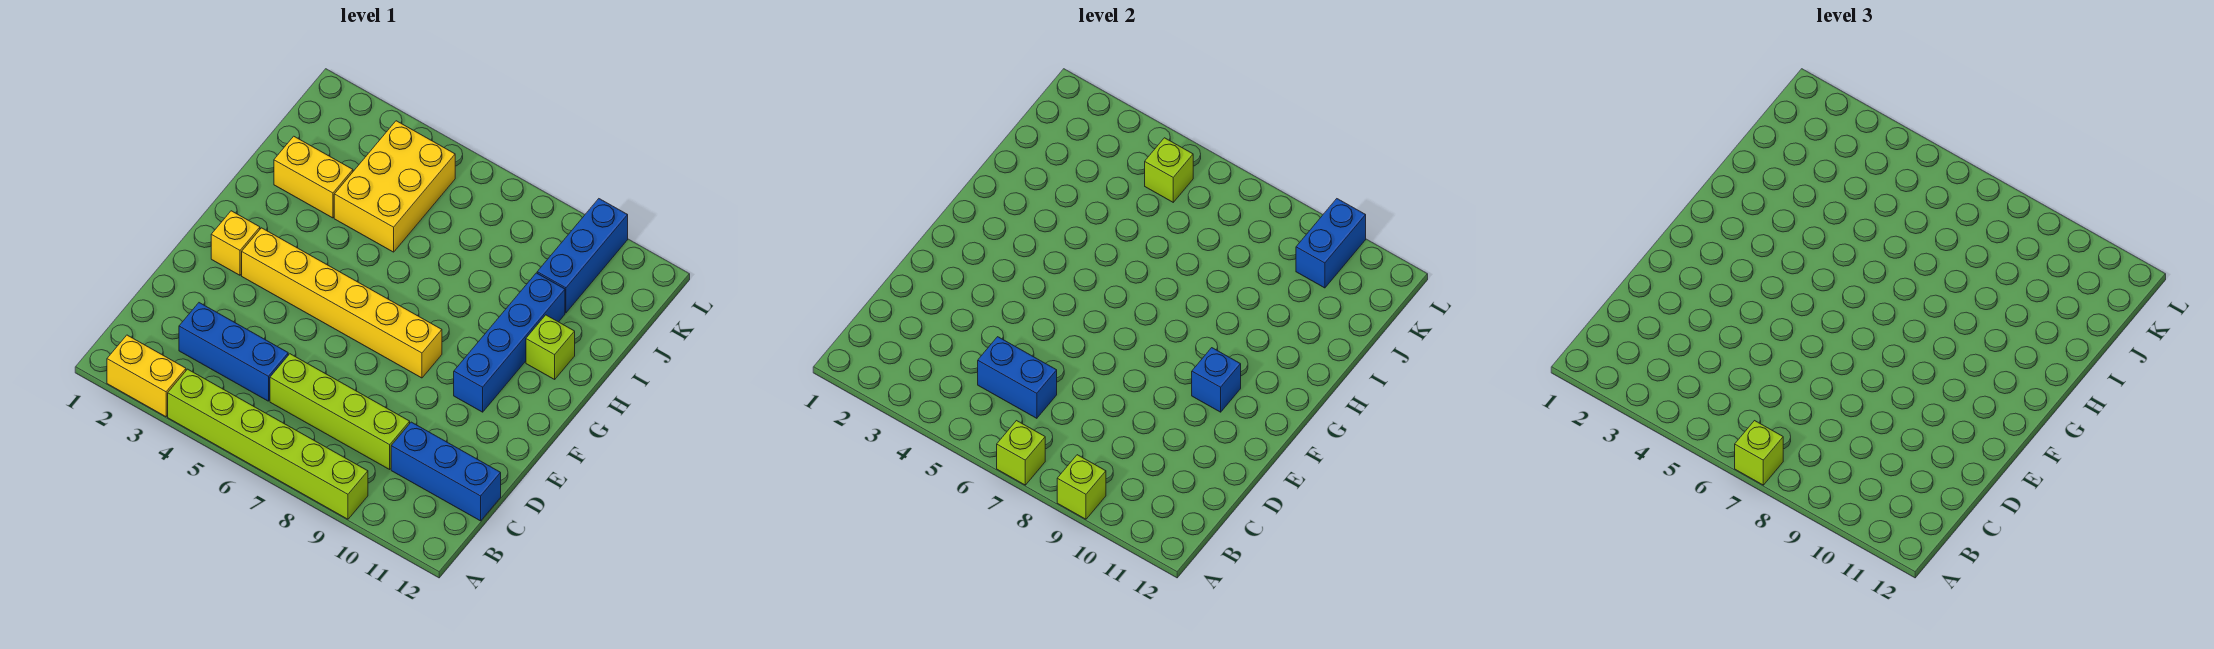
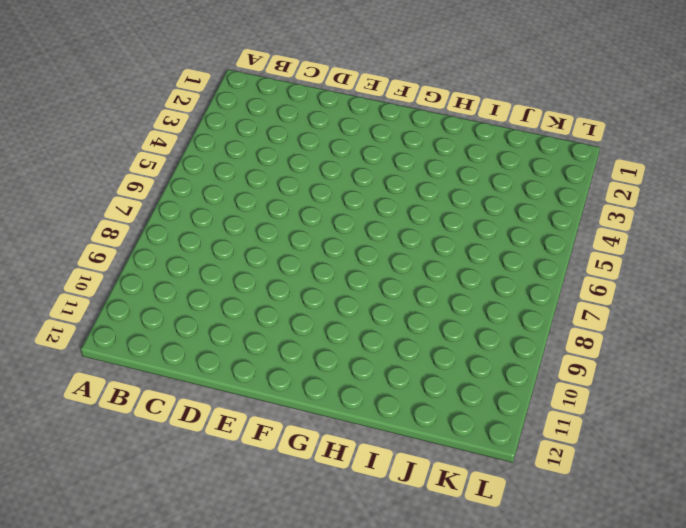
none -> yellow 1x2 brick [107,335,186,417]
none -> lime 1x6 brick [168,369,368,519]
none -> blue 1x3 brick [179,303,288,401]

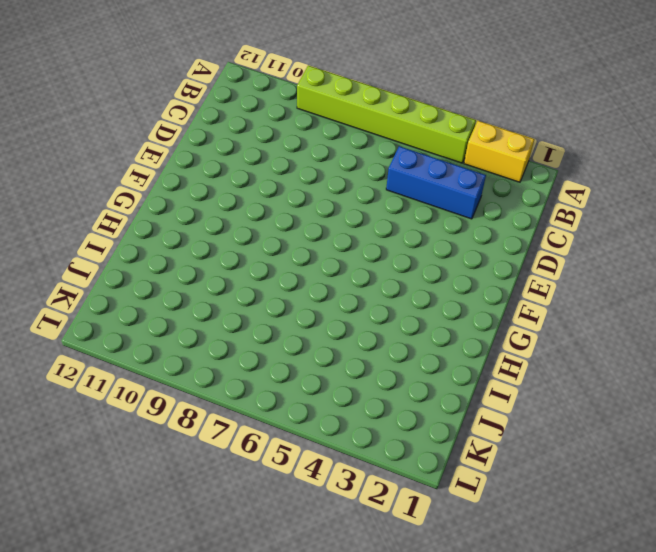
none -> lime 1x4 brick [270,354,410,469]
none -> blue 1x3 brick [391,422,501,521]
none -> yellow 1x1 brick [211,211,260,275]

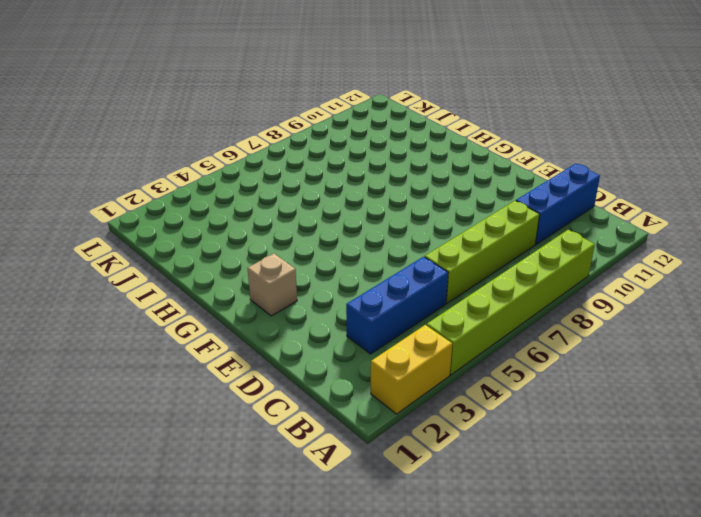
tan 1x1 brick [247,254,297,316] -> yellow 1x1 brick [211,211,260,275]
none -> yellow 1x6 brick [242,228,442,378]
none -> blue 1x4 brick [454,273,565,412]
none -> lime 1x1 brick [526,315,575,379]

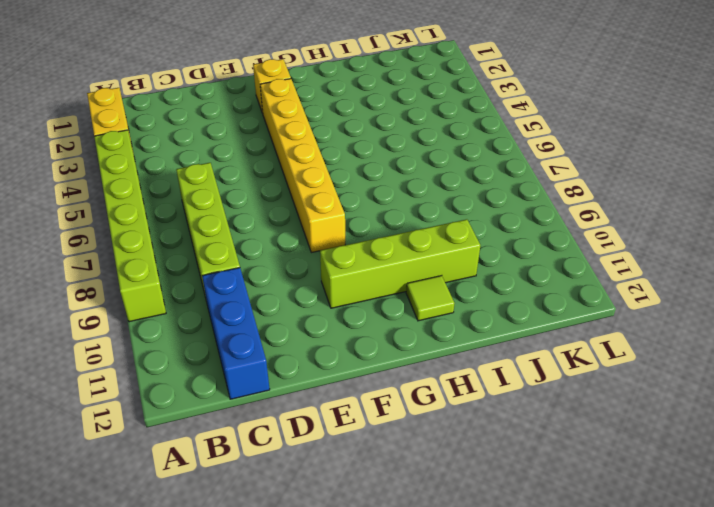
lime 1x4 brick [320,219,480,308] -> blue 1x4 brick [454,273,565,412]
lime 1x1 tile [406,276,455,321] -> lime 1x1 brick [526,315,575,379]
none -> blue 1x3 brick [179,303,288,401]
none -> yellow 1x2 brick [274,136,353,218]
none -> yellow 2x3 brick [334,121,455,252]

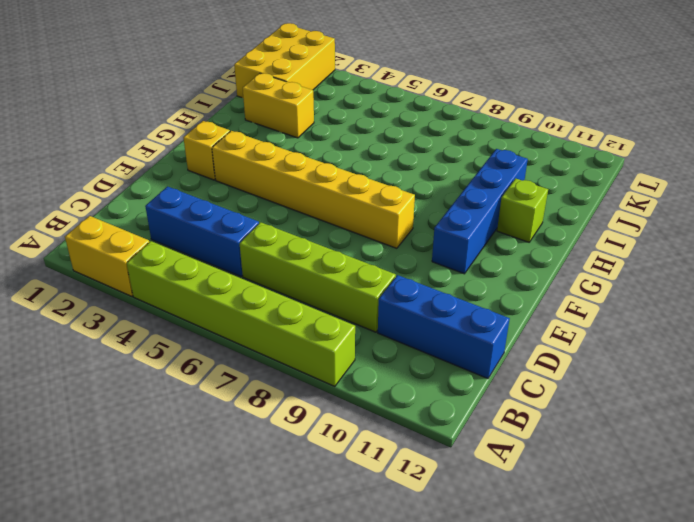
yellow 2x3 brick [234,23,335,98] -> yellow 2x3 brick moved to [334,121,455,252]
none -> blue 1x3 brick [537,199,628,313]
none -> lime 1x1 brick [997,421,1045,485]
none -> lime 1x1 brick [1057,455,1106,519]

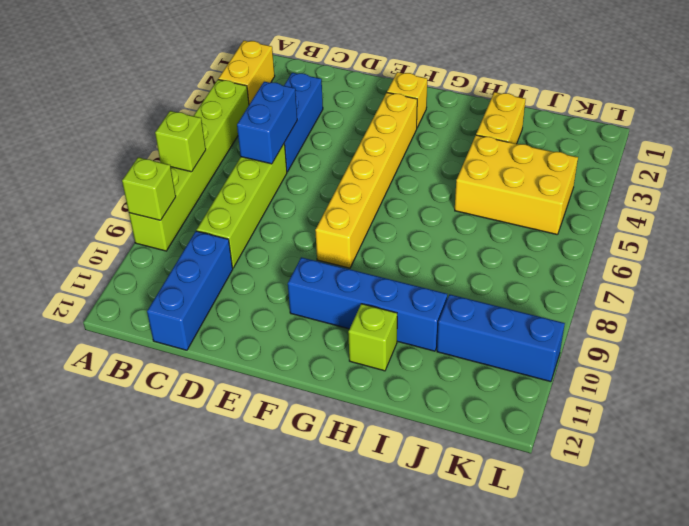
none -> blue 1x1 brick [1192,348,1241,412]
none -> lime 1x1 brick [1145,138,1193,202]
none -> blue 1x2 brick [1296,199,1366,288]

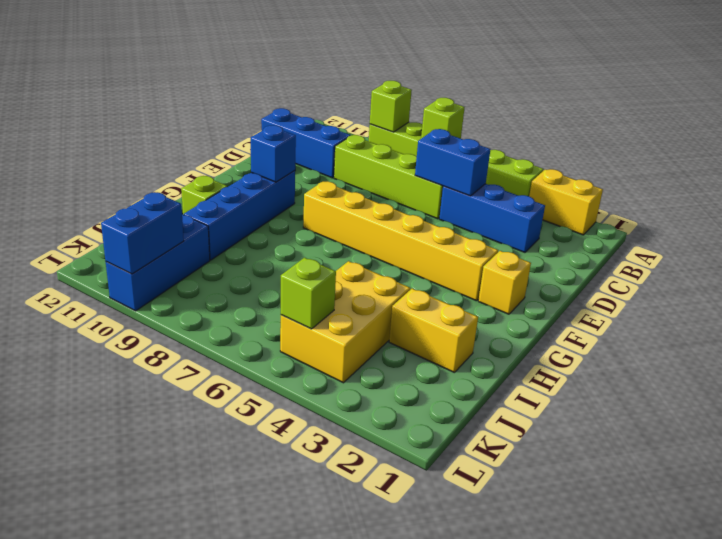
none -> lime 1x1 brick [1735,421,1783,485]

